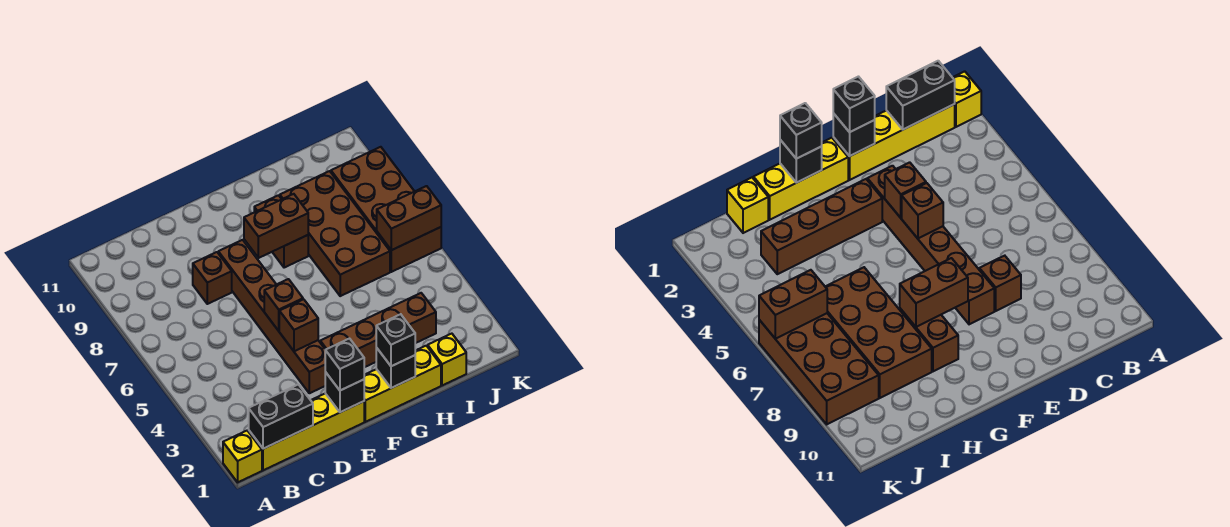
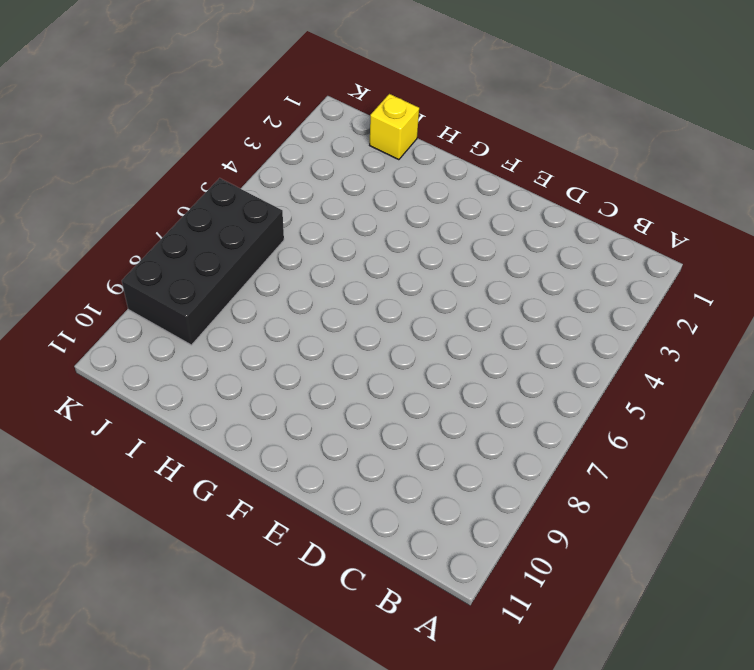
black 2x4 brick [122,178,284,345] -> brown 2x4 brick [331,147,441,272]
none -> yellow 1x1 brick [223,431,262,482]
none -> yellow 1x4 brick [249,393,364,470]
none -> brown 1x1 brick [193,252,232,304]

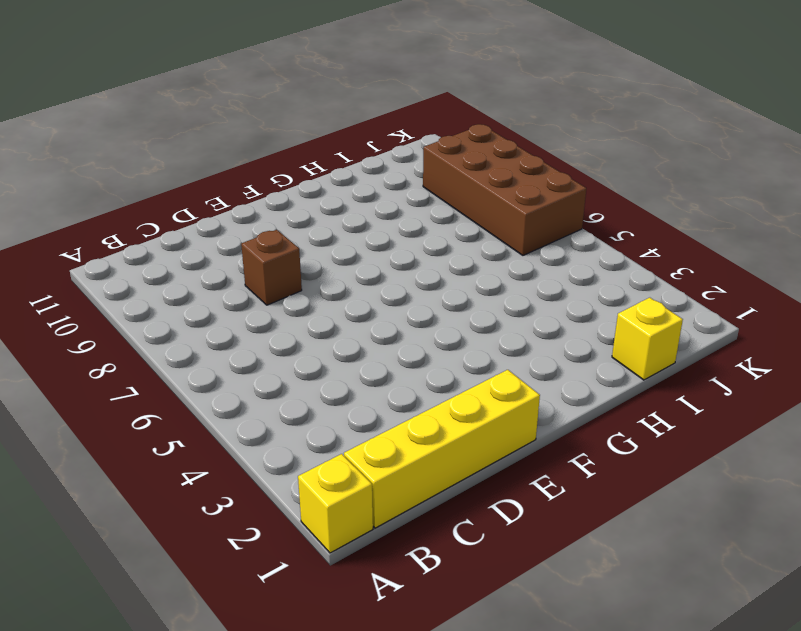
none -> brown 1x6 brick [218,240,325,393]
none -> yellow 1x3 brick [364,346,441,422]
none -> brown 1x4 brick [320,293,436,367]

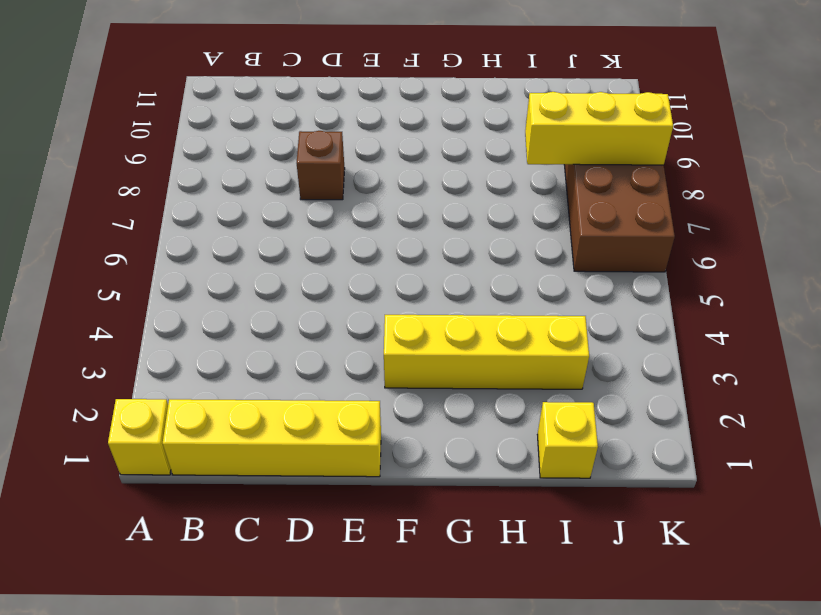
yellow 1x4 brick [384,315,589,389] -> brown 1x4 brick [320,293,436,367]
yellow 1x3 brick [525,92,673,165] -> yellow 1x3 brick moved to [364,346,441,422]
none -> brown 1x6 brick [218,240,325,393]
none -> brown 1x2 brick [254,195,308,268]
none -> brown 2x4 brick [280,171,390,296]

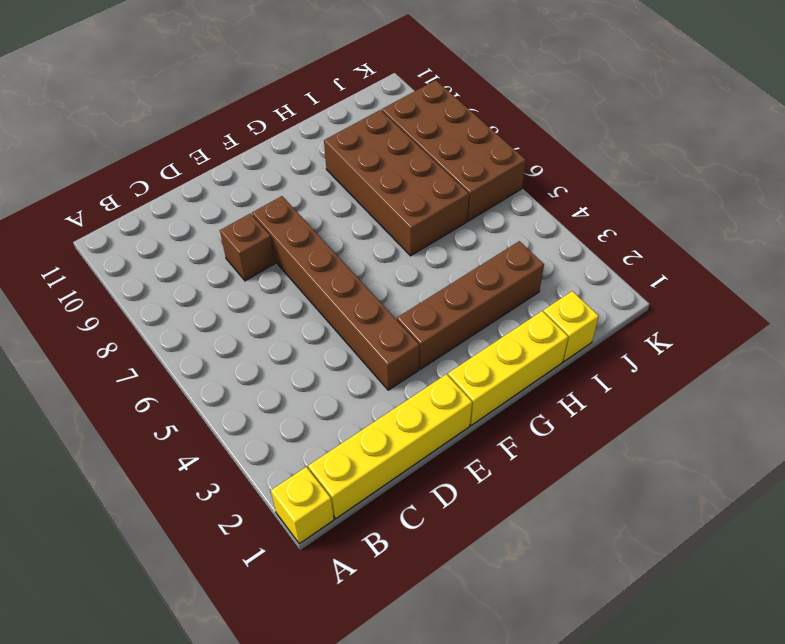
none -> brown 1x2 brick [254,195,308,268]
none -> black 1x2 brick [249,384,313,449]
none -> black 1x1 brick [325,372,364,412]

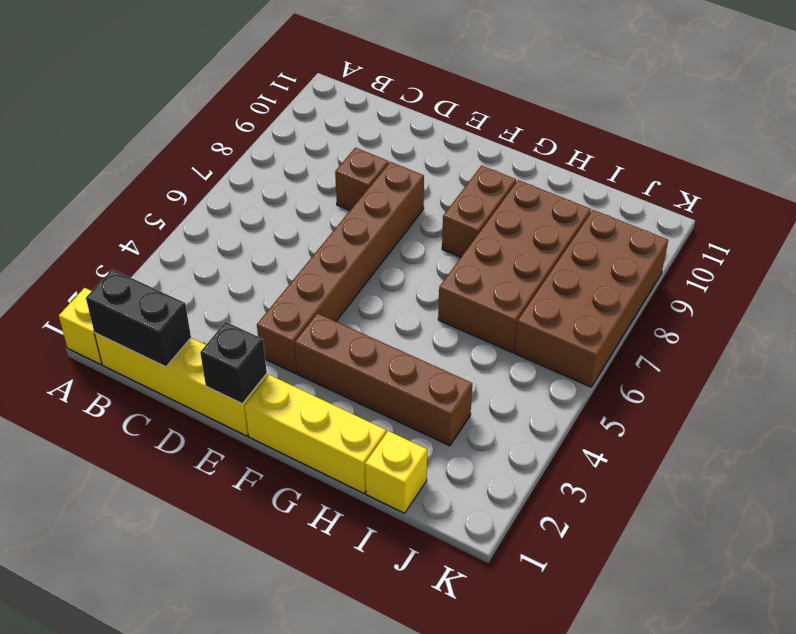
none -> brown 1x1 brick [279,299,318,351]
none -> brown 1x1 brick [264,279,303,331]
none -> brown 1x2 brick [244,194,308,258]

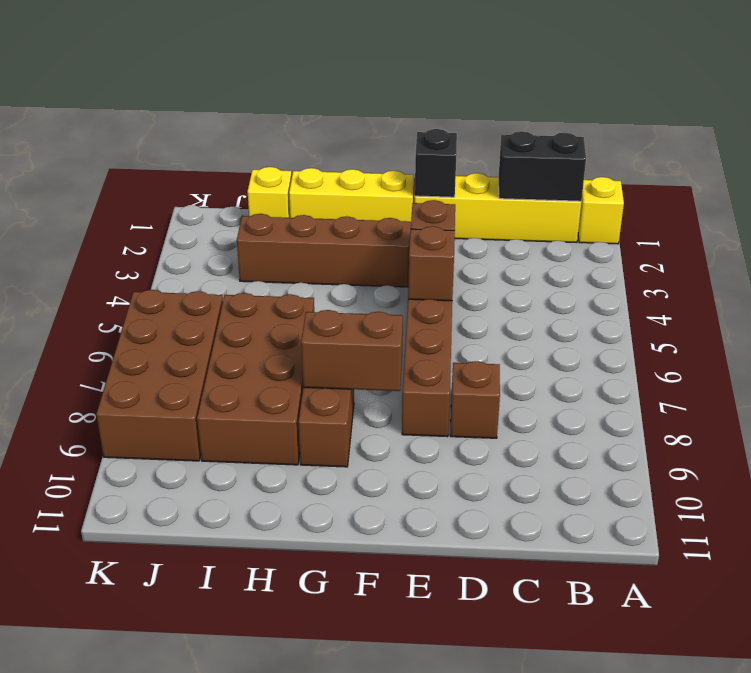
none -> black 1x1 brick [376,348,415,388]
none -> brown 1x2 brick [377,186,441,250]
none -> black 1x1 brick [325,339,364,390]

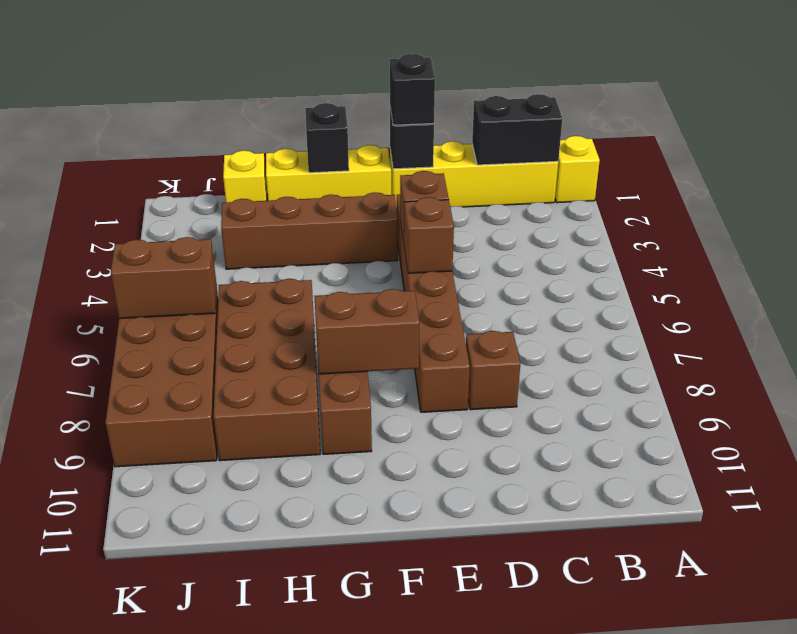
none -> black 1x1 brick [376,314,415,366]

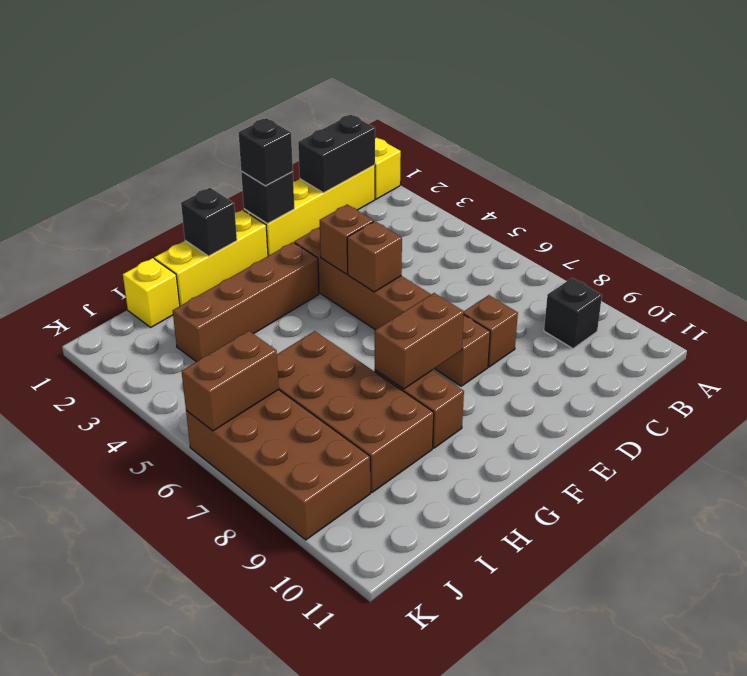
black 1x1 brick [544,278,602,349] -> black 1x1 brick moved to [376,314,415,366]

